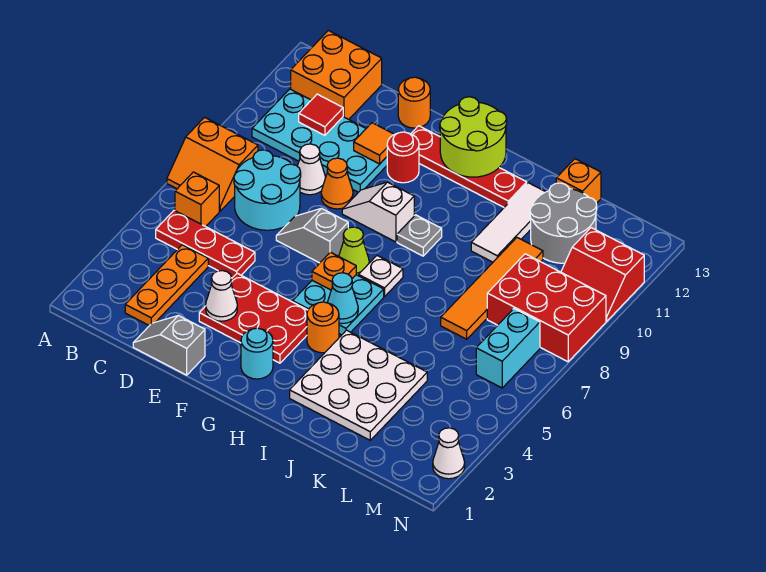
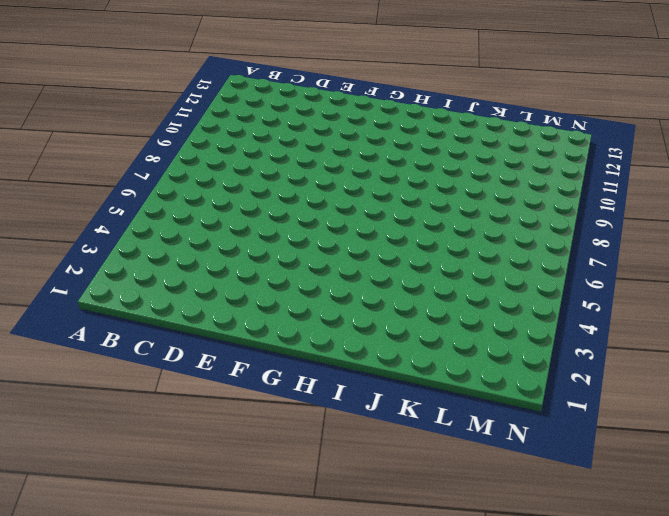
none -> orange 2x2 slope [167,117,258,211]
none -> red 1x3 plate [156,210,255,278]
none -> orange 1x1 brick [175,172,219,227]
none -> cyan 2x4 plate [252,89,387,192]

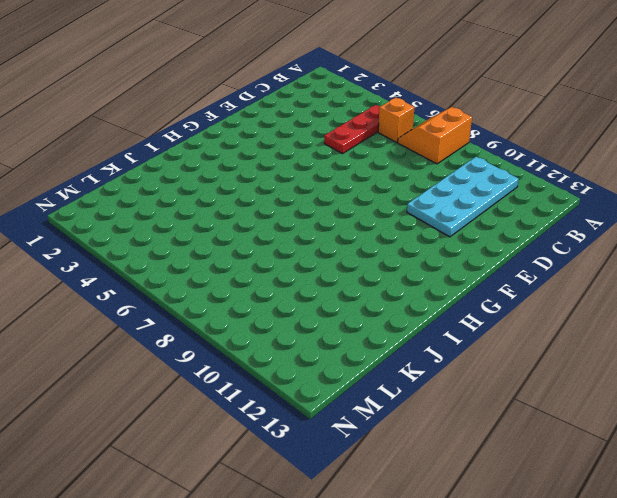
none -> orange 2x2 brick [291,31,382,119]
none -> orange 1x3 plate [125,245,208,326]
none -> cyan 2x2 round brick [234,150,301,230]
none -> grey 1x2 slope [133,315,205,375]

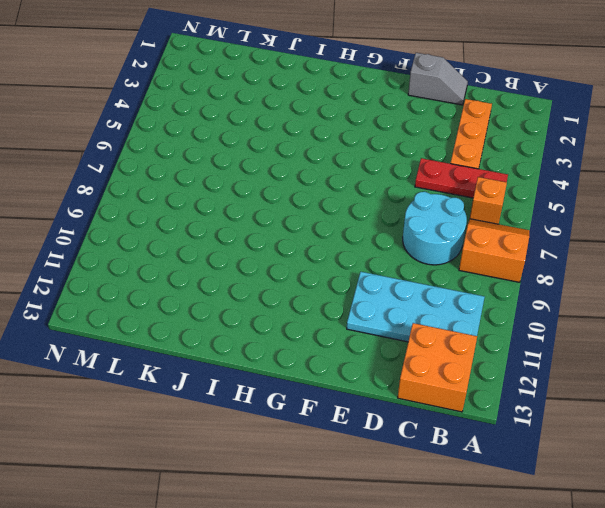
none -> white 1x1 cone [297,144,326,195]
none -> red 2x3 plate [199,273,308,363]
none -> grey 1x2 slope [276,208,348,263]
none -> orange 1x1 cone [321,158,353,209]

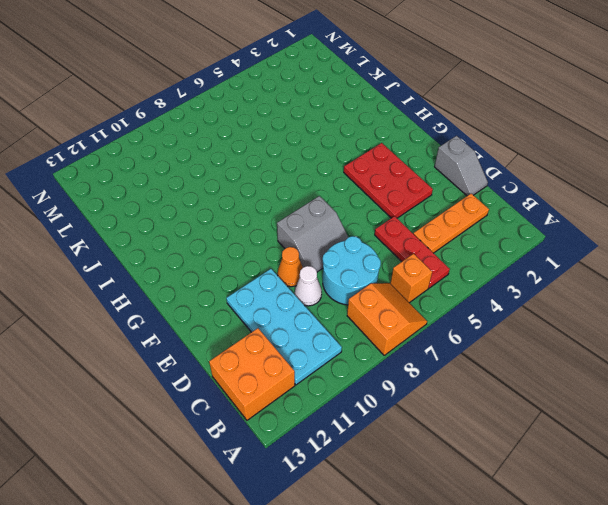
grey 2x2 slope [277,196,348,272] -> grey 1x2 slope [276,208,348,263]
none -> orange 1x1 round brick [398,77,430,128]
none -> white 1x2 slope [342,182,414,242]
none -> red 1x1 round brick [387,132,419,183]
none -> red 1x4 plate [411,126,527,207]

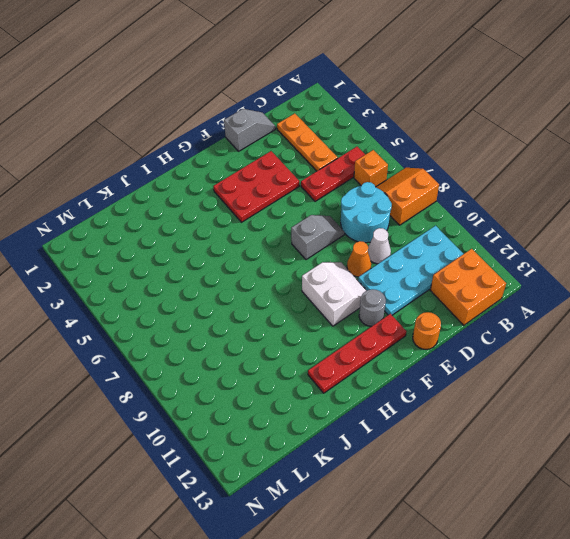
white 2x2 slope [302,262,367,326] -> white 1x2 slope [342,182,414,242]
grey 1x1 round brick [359,289,386,326] -> red 1x1 round brick [387,132,419,183]
none -> cyan 1x1 round brick [241,328,273,379]
none -> cyan 2x2 plate [293,275,384,335]
none -> lime 1x1 cone [339,227,369,276]
none -> orange 1x1 round brick [307,302,339,353]

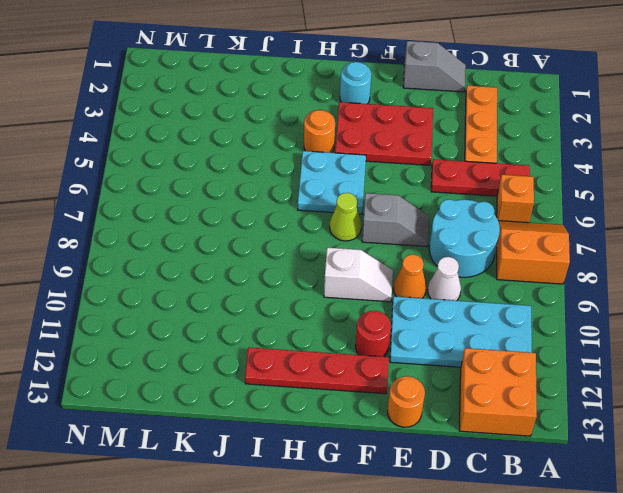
none -> white 1x1 plate [359,256,403,297]
none -> grey 1x1 plate [397,215,442,256]
none -> white 3x3 plate [290,330,427,440]
none -> white 1x3 tile [471,183,545,262]

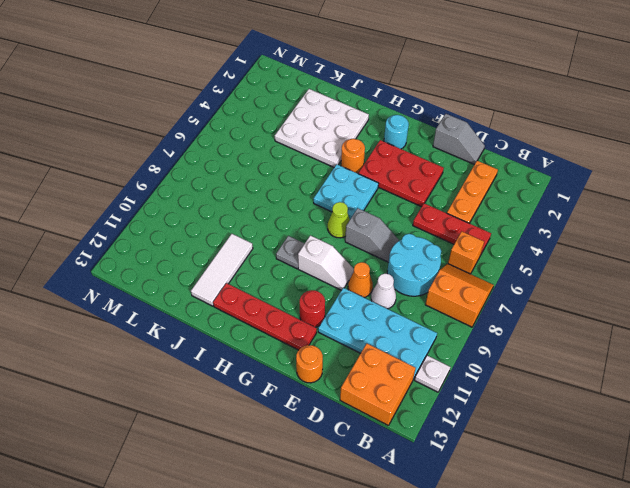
white 1x1 plate [415,356,450,392] -> white 1x1 plate moved to [359,256,403,297]
none -> orange 1x4 tile [441,238,543,339]
none -> grey 2x2 round brick [530,183,597,263]
none -> orange 1x1 brick [556,159,601,204]
none -> red 2x3 brick [487,254,606,362]

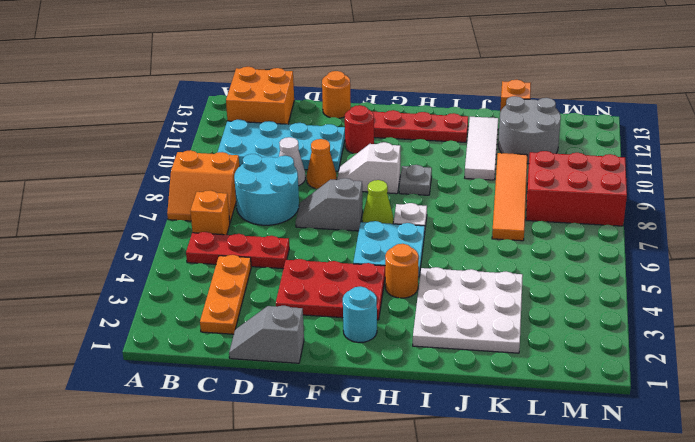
none -> cyan 1x2 brick [476,309,540,388]
none -> red 2x2 slope [561,228,644,321]
none -> white 1x1 cone [433,428,465,479]
none -> red 1x1 tile [299,94,343,135]

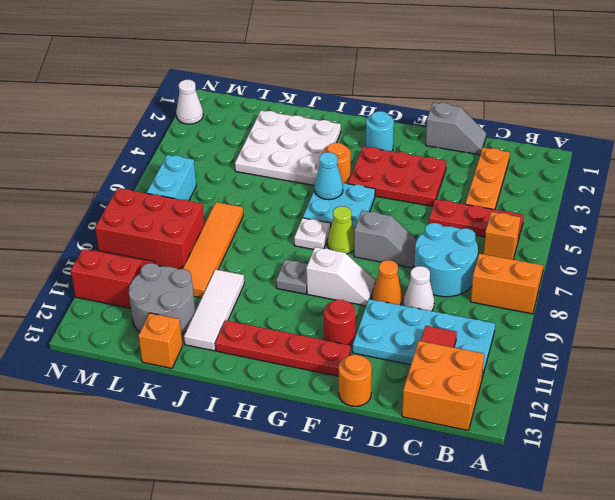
none -> white 1x1 cone [206,271,237,321]
none -> orange 1x1 tile [354,123,394,164]
none -> orange 1x1 plate [312,252,356,290]
none -> lime 2x2 round brick [440,97,507,177]

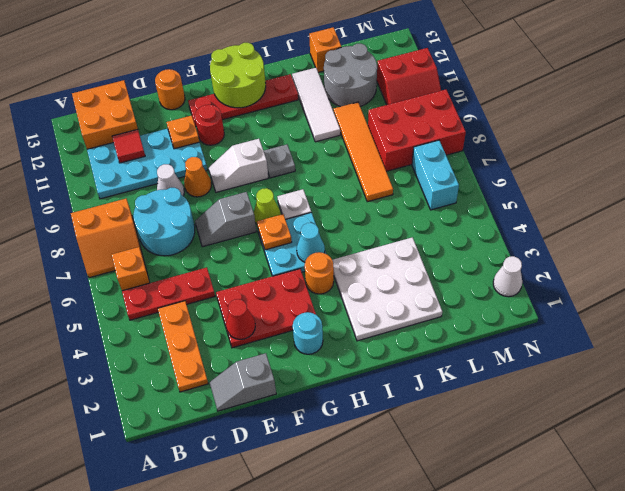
red 1x1 cone [226,299,255,339] -> white 1x1 cone [206,271,237,321]
orange 1x1 plate [166,115,199,149] -> orange 1x1 tile [354,123,394,164]

